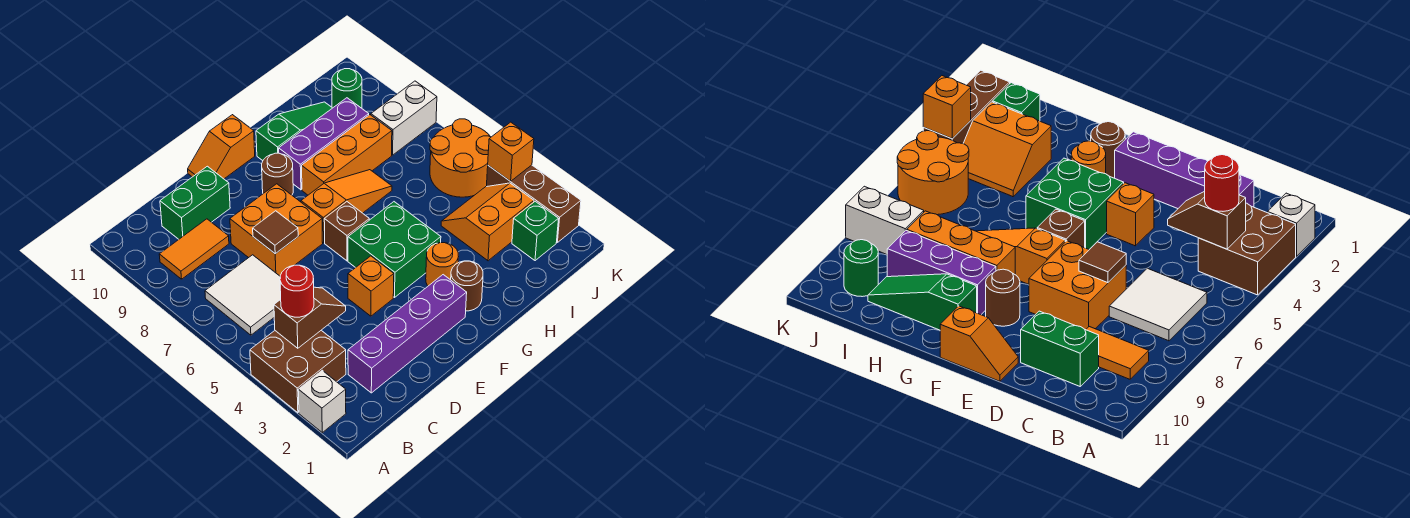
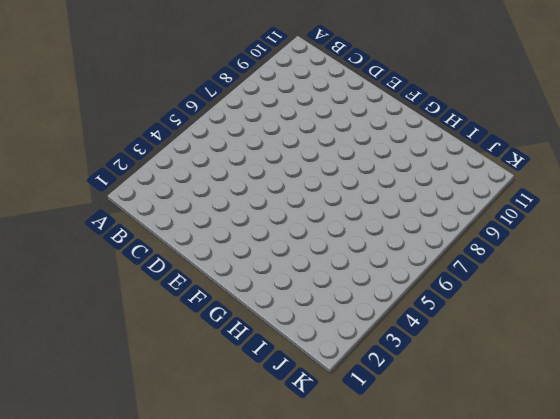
none -> white 1x1 brick [298,370,346,432]
none -> brown 2x2 brick [250,330,346,413]
none -> white 2x2 tile [205,255,281,335]

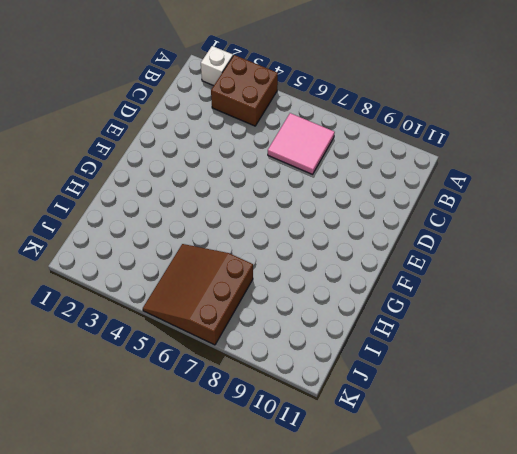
pink 2x2 tile [268,113,335,174] -> white 2x2 tile [205,255,281,335]
brown 3x3 slope [143,244,253,345] -> orange 2x2 round brick [430,119,491,197]
none -> orange 1x2 tile [159,219,229,279]
none -> purple 1x4 brick [348,275,467,393]
none -> green 1x2 brick [160,166,230,239]

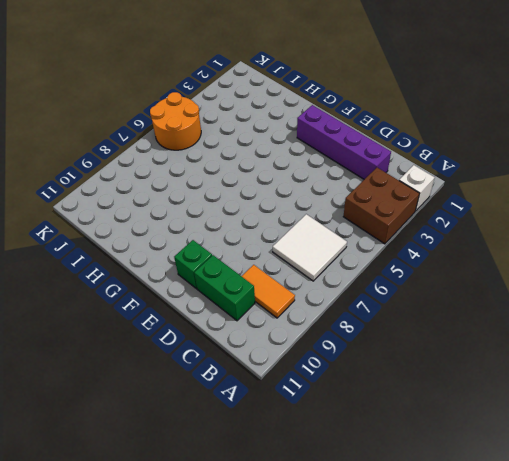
green 1x1 brick [174,240,212,289] -> green 1x1 brick moved to [512,201,558,261]
none -> orange 2x2 brick [230,184,323,276]
none -> orange 1x1 brick [348,256,394,316]
none -> orange 1x2 slope [188,115,255,179]

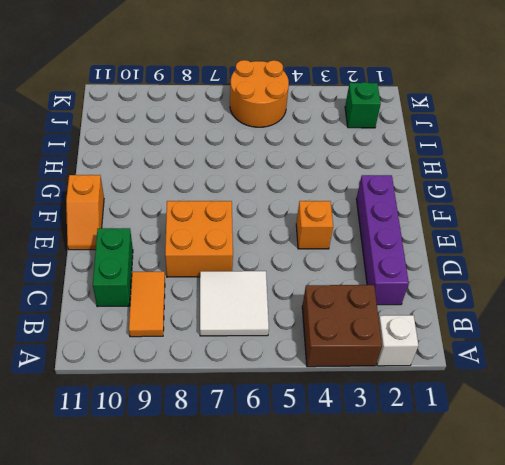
none -> green 2x2 brick [348,202,441,297]
none -> brown 1x1 brick [324,202,369,261]
none -> orange 1x3 slope [301,170,392,243]

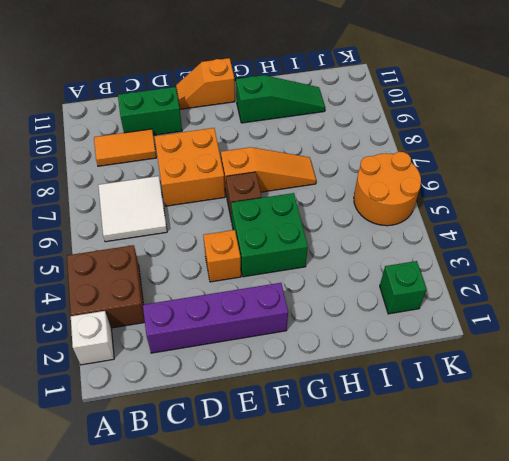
none -> brown 1x1 round brick [262,153,293,195]
none -> brown 1x1 round brick [451,261,483,311]
none -> orange 1x1 round brick [426,243,459,286]

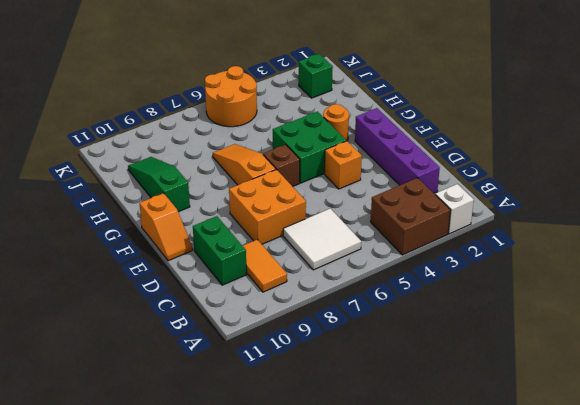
none -> brown 1x1 round brick [262,153,293,195]
none -> brown 1x1 round brick [451,261,483,311]
none -> orange 1x3 brick [302,115,392,195]

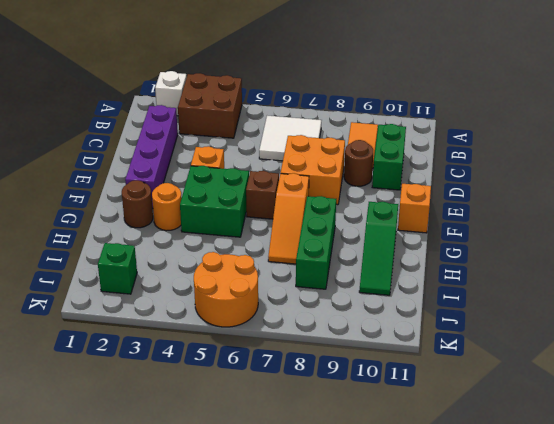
brown 1x1 round brick [344,140,373,186] -> brown 1x1 round brick moved to [262,153,293,195]
green 1x3 brick [296,196,336,289] -> orange 1x3 brick [302,115,392,195]
none -> purple 1x3 brick [279,98,369,190]
none -> orange 2x2 slope [441,183,534,261]
none -> white 1x2 brick [371,81,437,155]

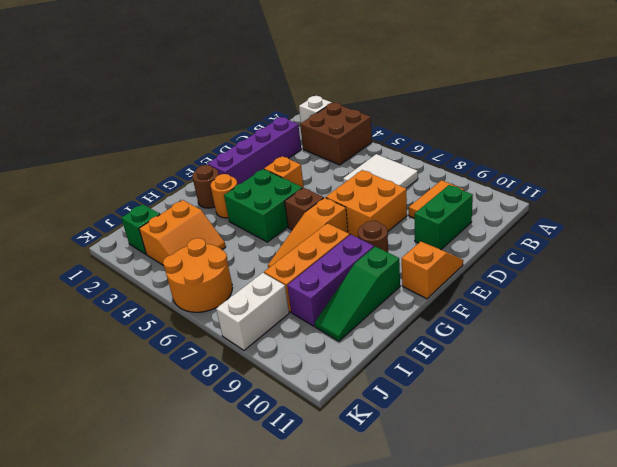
none -> green 1x1 round brick [332,69,362,108]
none -> brown 1x3 brick [486,165,581,242]
none -> brown 1x2 slope [274,287,346,348]

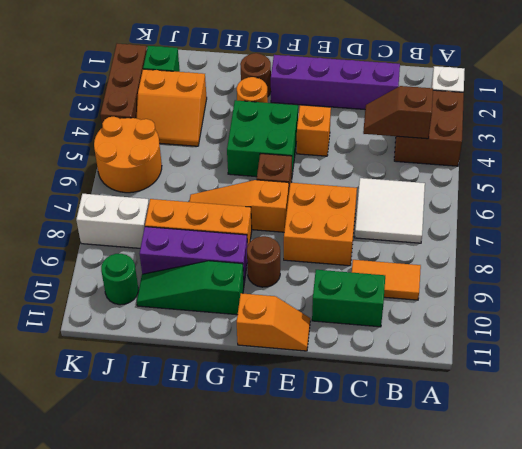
none -> brown 1x1 tile [253,211,298,254]
none -> orange 1x1 brick [488,122,534,181]
none -> red 1x1 round brick [280,265,314,317]

